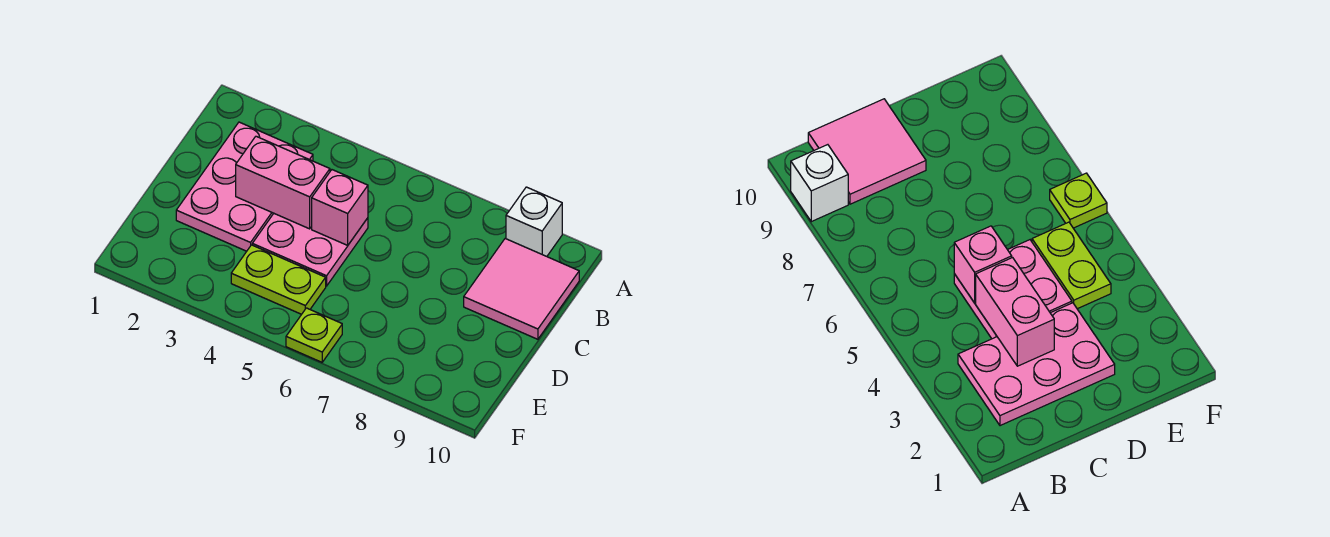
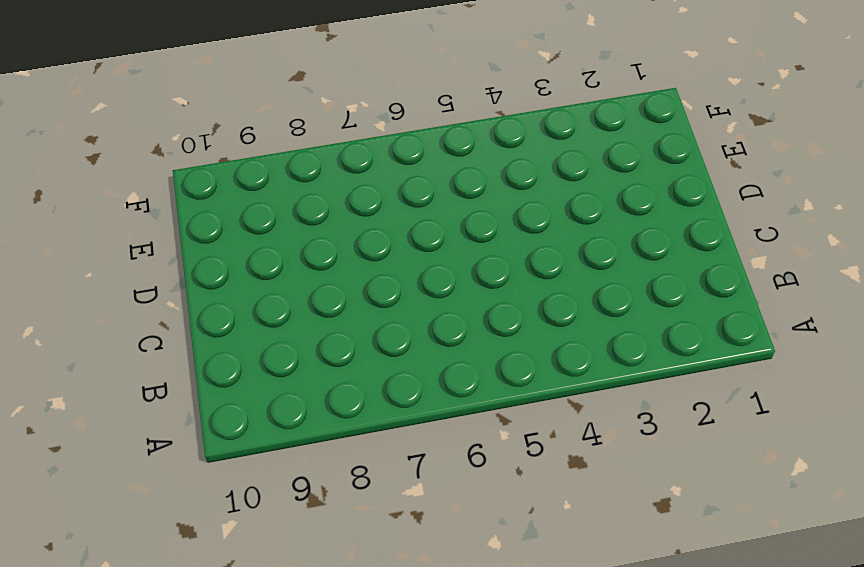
none -> white 1x1 brick [506,187,562,256]
none -> pink 2x3 plate [176,122,313,251]

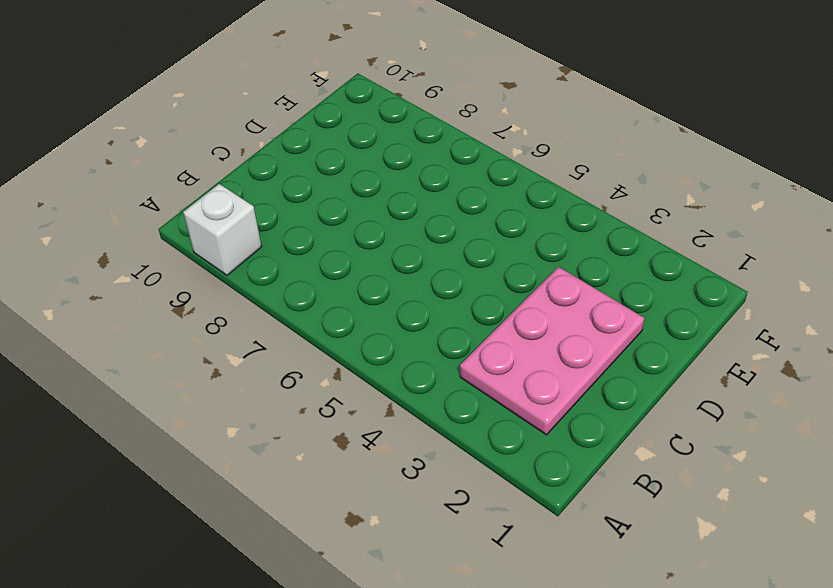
none -> pink 2x2 tile [464,239,579,339]
none -> pink 2x2 plate [252,214,368,286]

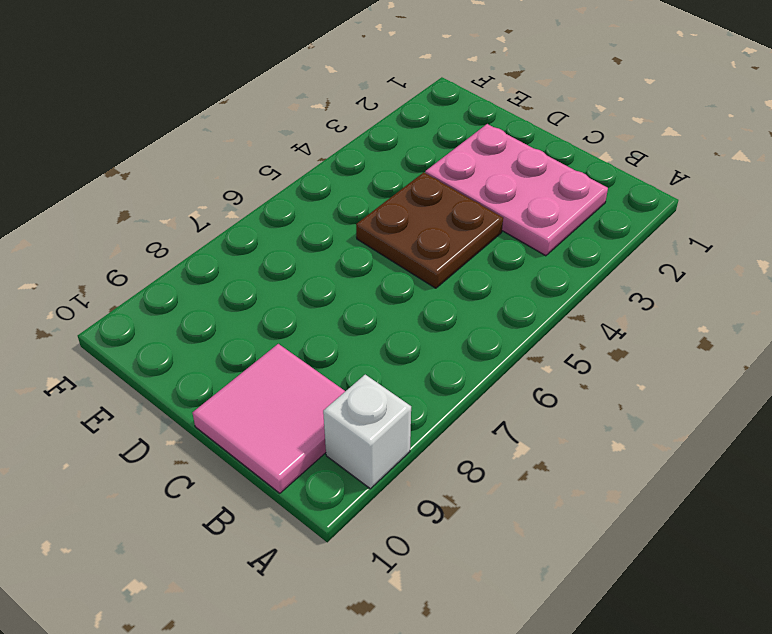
brown 2x2 plate [356,172,503,288] -> pink 2x2 plate [252,214,368,286]
none -> lime 1x2 plate [231,245,326,314]
none -> lime 1x1 plate [286,308,342,362]

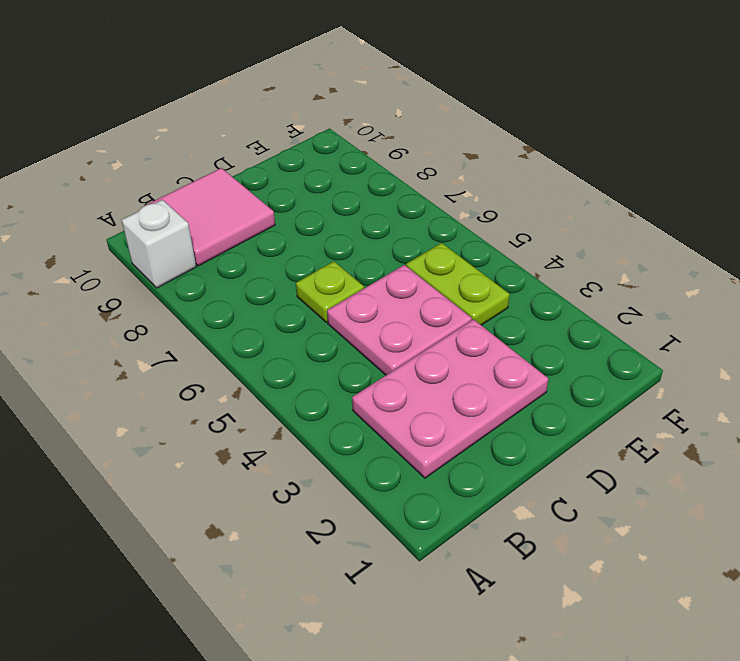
lime 1x1 plate [296,261,364,322] -> lime 1x1 plate moved to [286,308,342,362]
none -> pink 1x2 brick [236,136,330,229]
none -> pink 1x1 brick [312,170,368,245]

